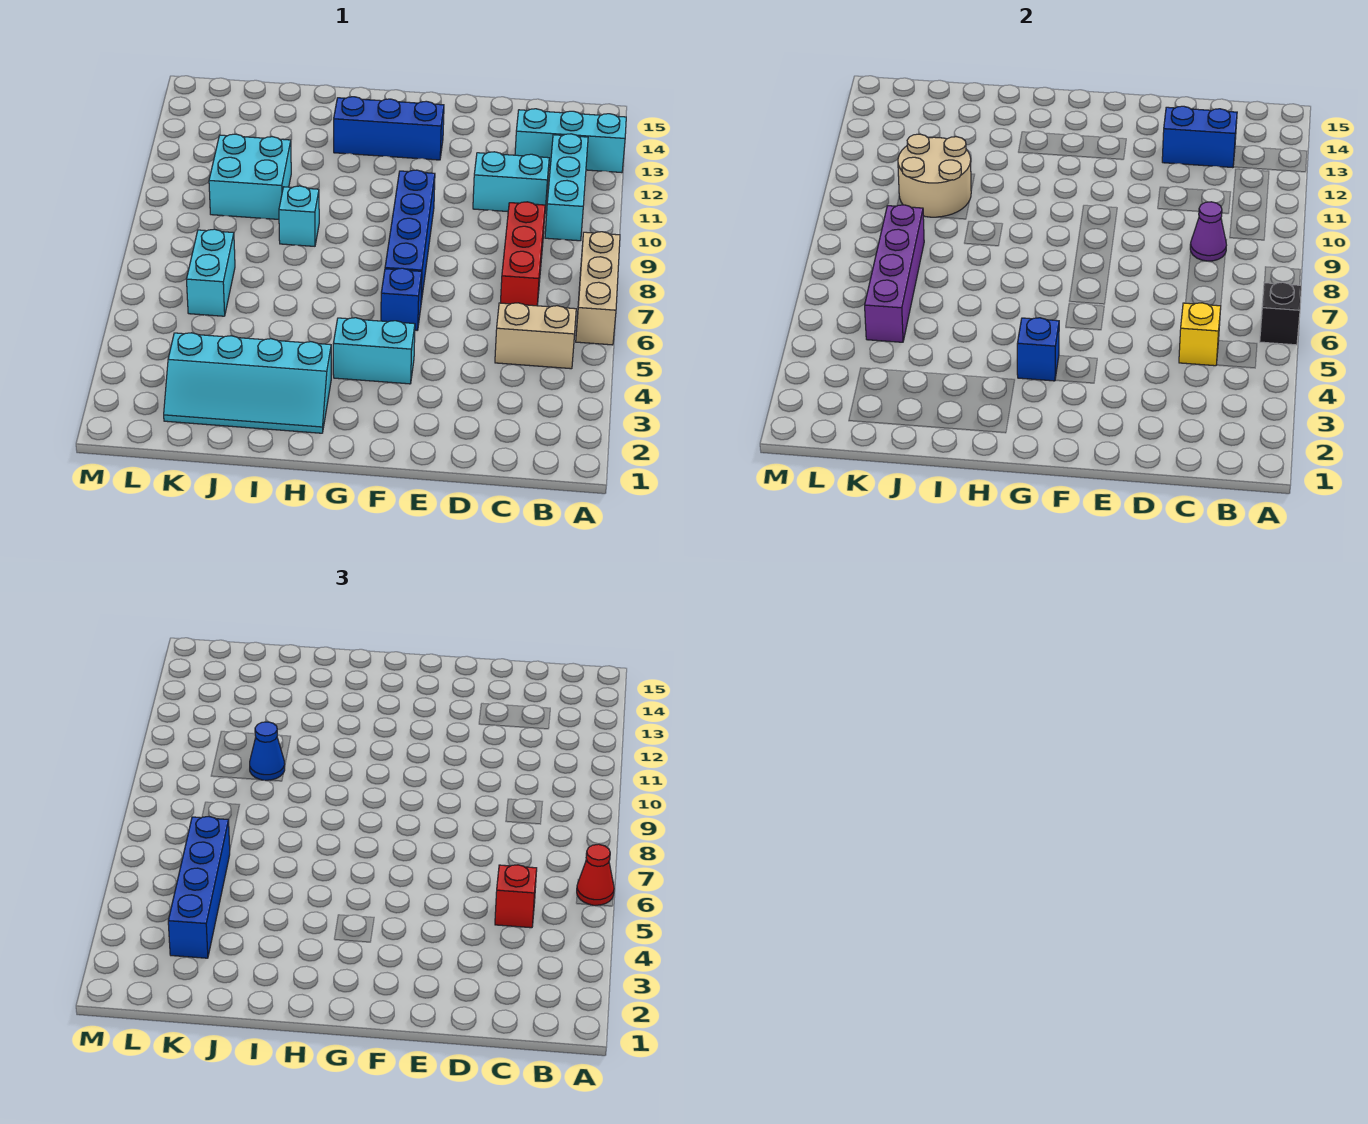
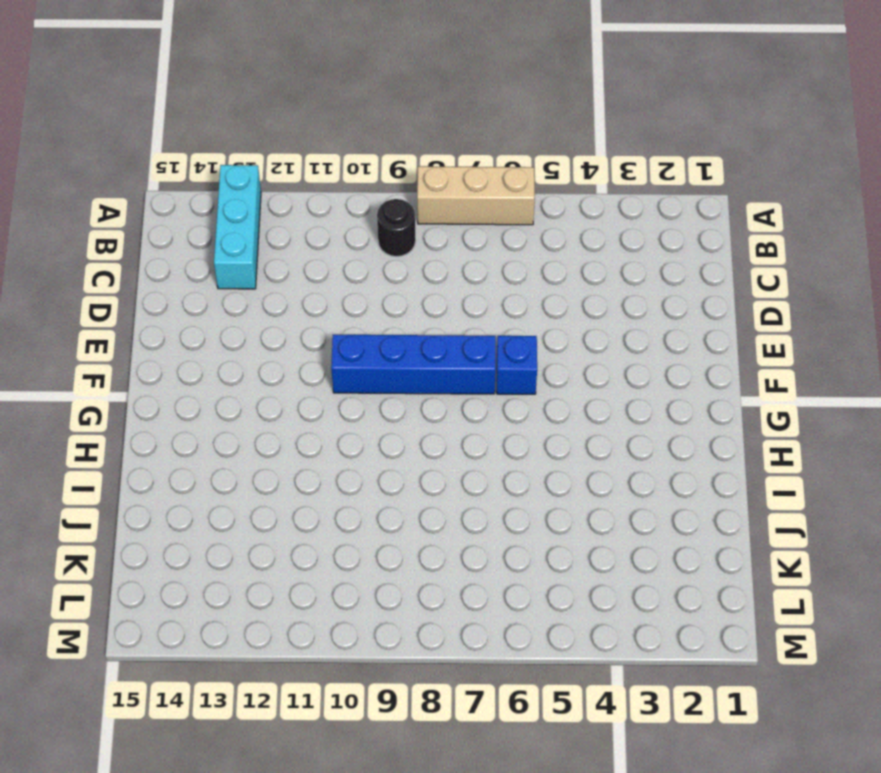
black 1x1 round brick [377,199,416,257] -> none
none -> tan 1x2 brick [495,303,576,369]
none -> cyan 1x3 brick [545,134,588,241]
none -> red 1x3 brick [500,202,545,306]

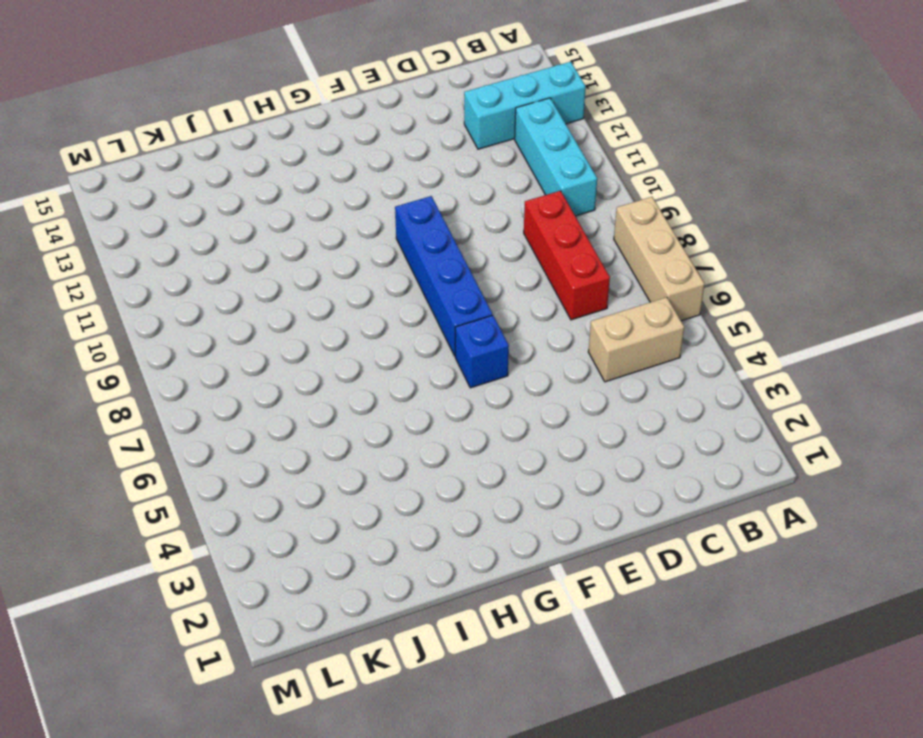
none -> cyan 1x2 brick [473,152,549,212]
none -> cyan 1x2 brick [333,318,415,384]
none -> blue 1x3 brick [334,97,444,160]

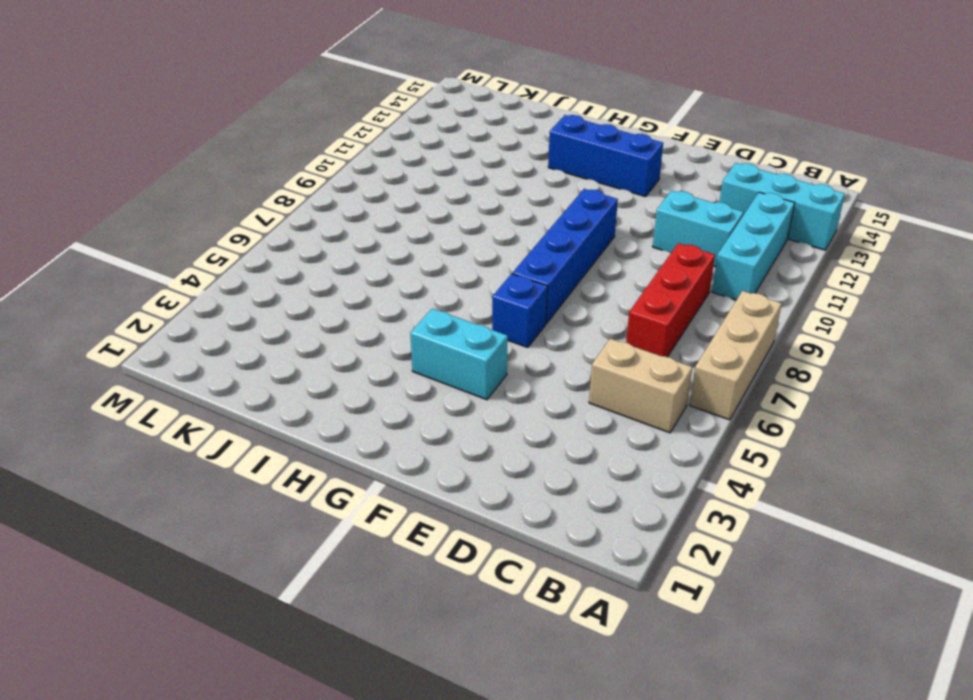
none -> cyan 2x4 slope [164,333,331,433]
none -> cyan 1x1 brick [279,186,319,246]
none -> cyan 2x2 brick [209,134,291,219]

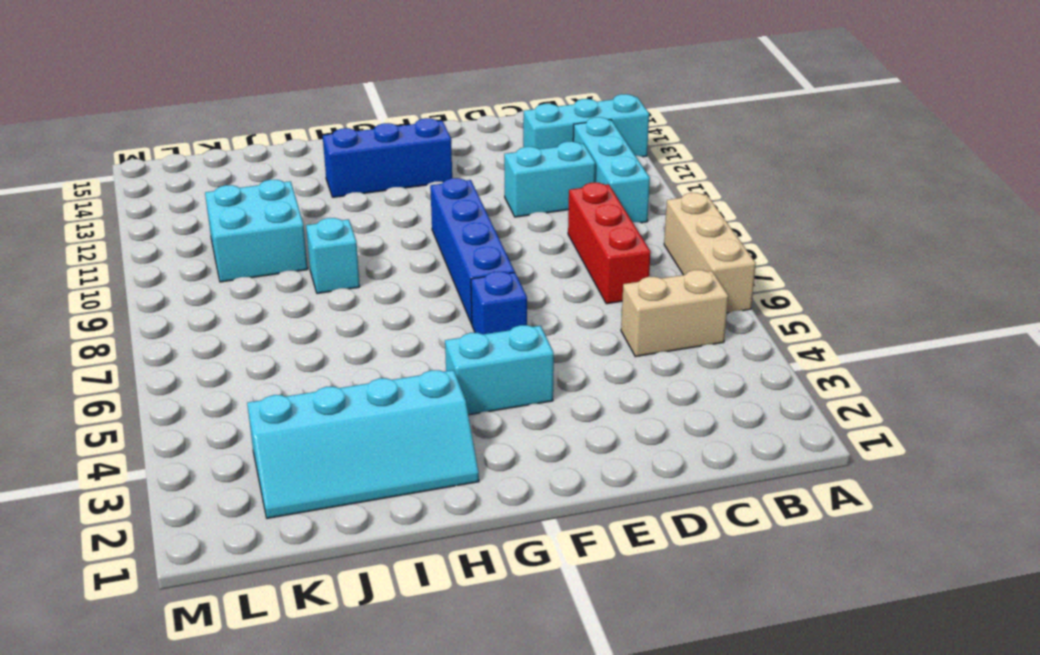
none -> cyan 1x2 brick [186,229,235,316]
none -> black 1x1 brick [1260,282,1301,345]
none -> yellow 1x1 brick [1179,303,1221,366]

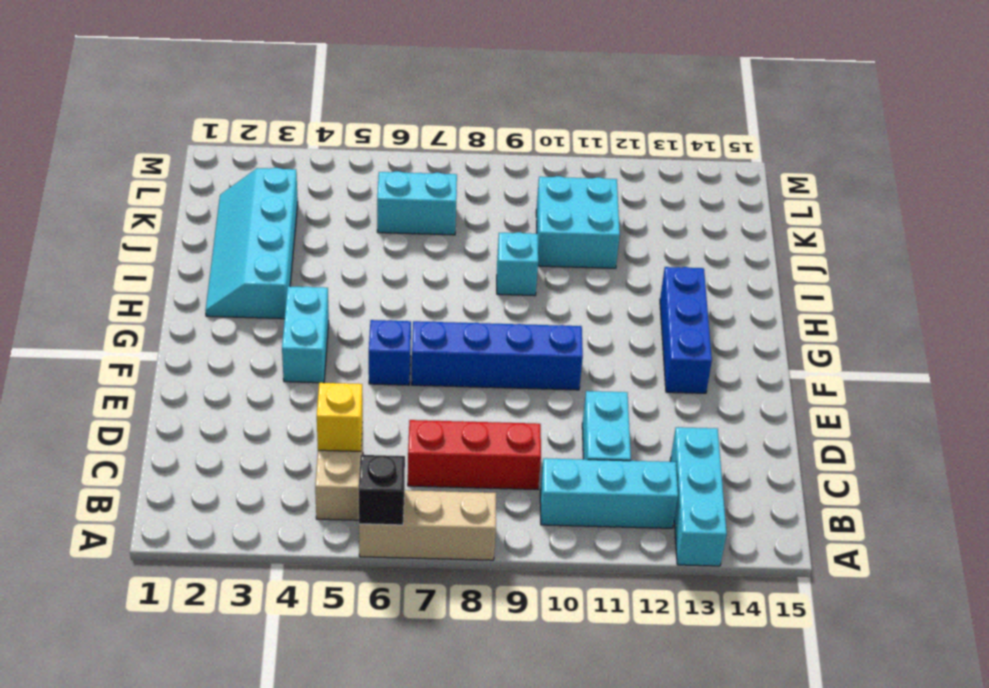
none -> purple 1x1 cone [1190,202,1226,261]
none -> blue 1x2 brick [1162,106,1237,168]
none -> blue 1x1 brick [1017,318,1059,381]

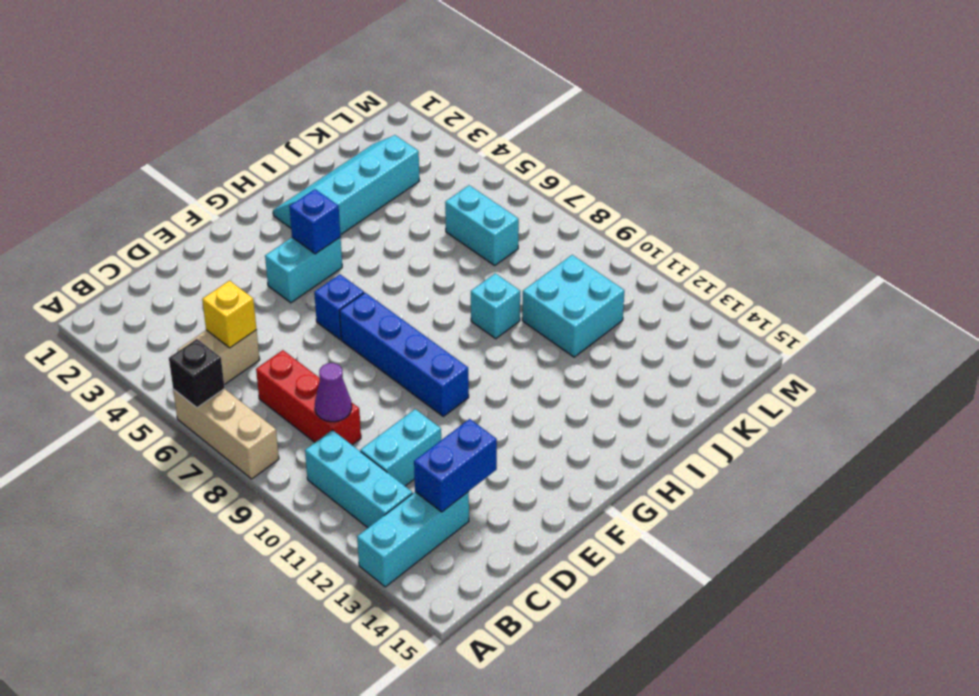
none -> blue 1x3 brick [334,97,444,160]
none -> tan 2x2 round brick [898,134,971,217]
none -> purple 1x4 brick [865,205,924,342]

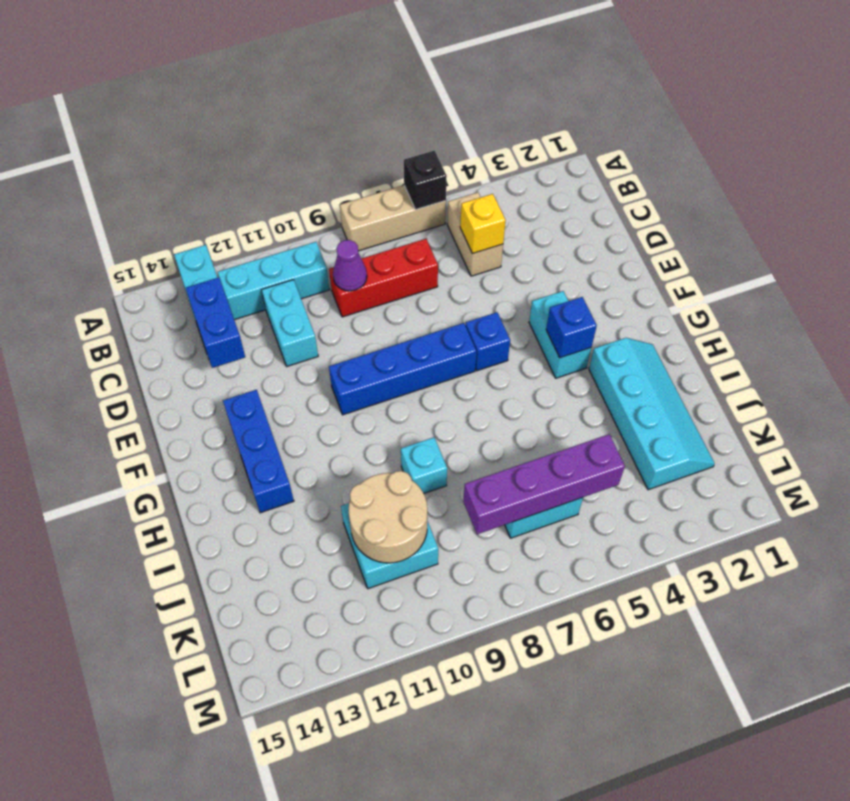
none -> red 1x1 cone [577,844,614,906]
none -> red 1x1 brick [495,865,537,928]
none -> blue 1x1 cone [250,722,285,781]

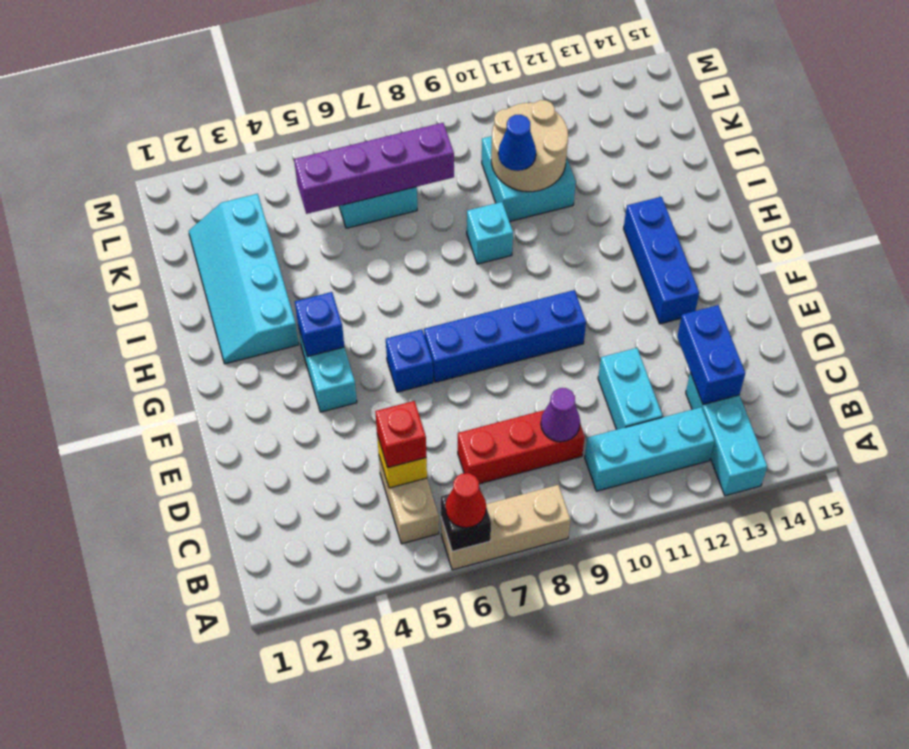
none -> blue 1x4 brick [168,817,230,958]

